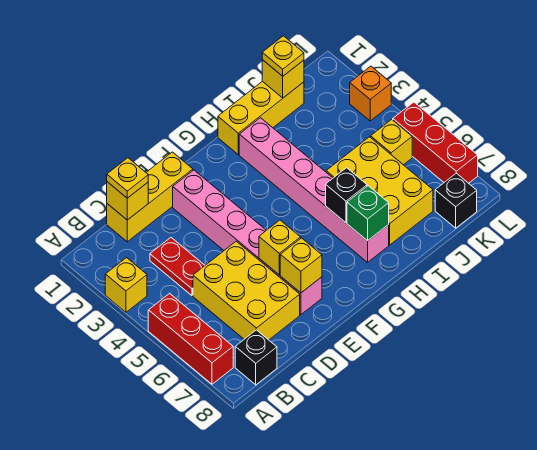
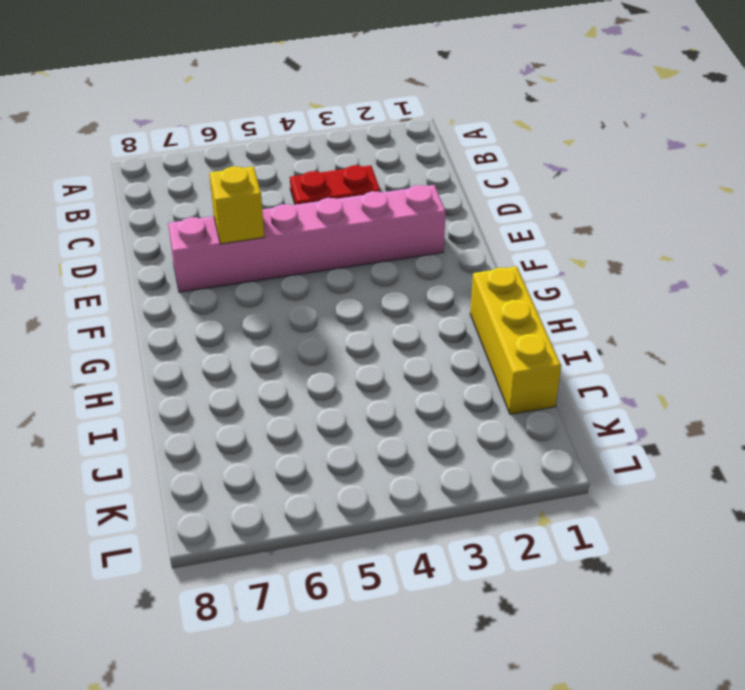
none -> yellow 1x1 brick [105,258,147,312]
none -> red 1x3 brick [148,293,233,384]
none -> black 1x1 brick [235,330,277,385]

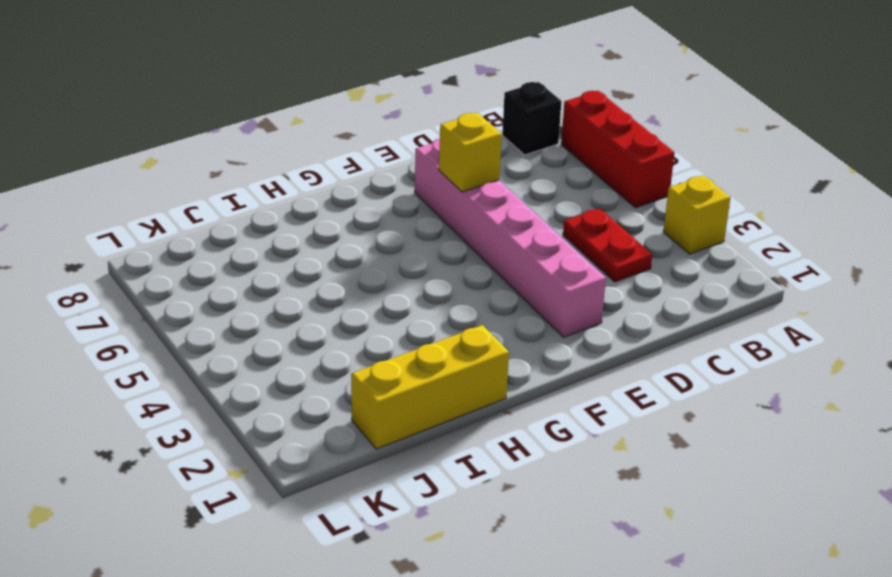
none -> yellow 1x3 brick [107,152,193,242]
none -> yellow 2x3 brick [193,241,300,340]
none -> pink 1x6 brick [239,118,389,262]

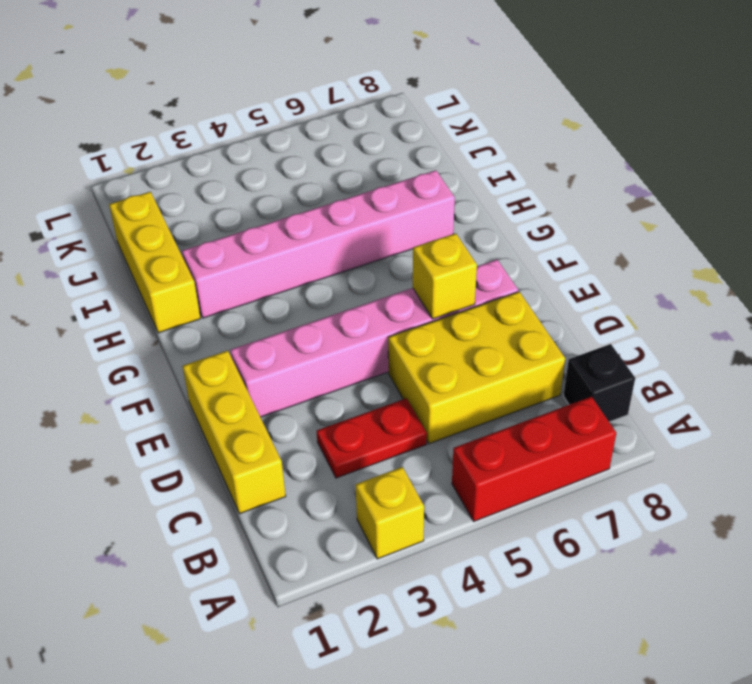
none -> yellow 2x3 brick [326,137,433,245]
none -> yellow 1x1 brick [371,119,412,165]
none -> black 1x1 brick [435,173,477,228]

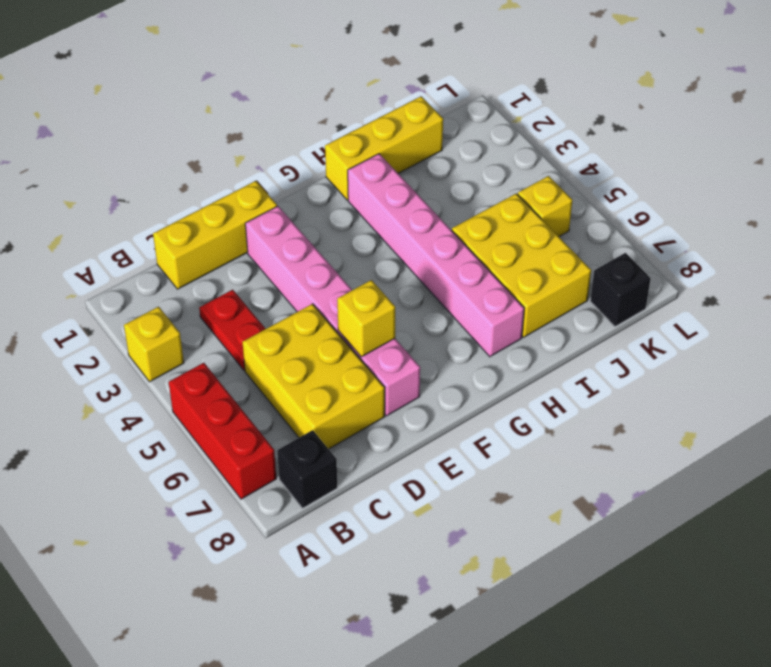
none -> orange 1x1 brick [350,66,391,121]
none -> red 1x3 brick [393,102,478,183]
none -> yellow 1x1 brick [107,182,148,220]

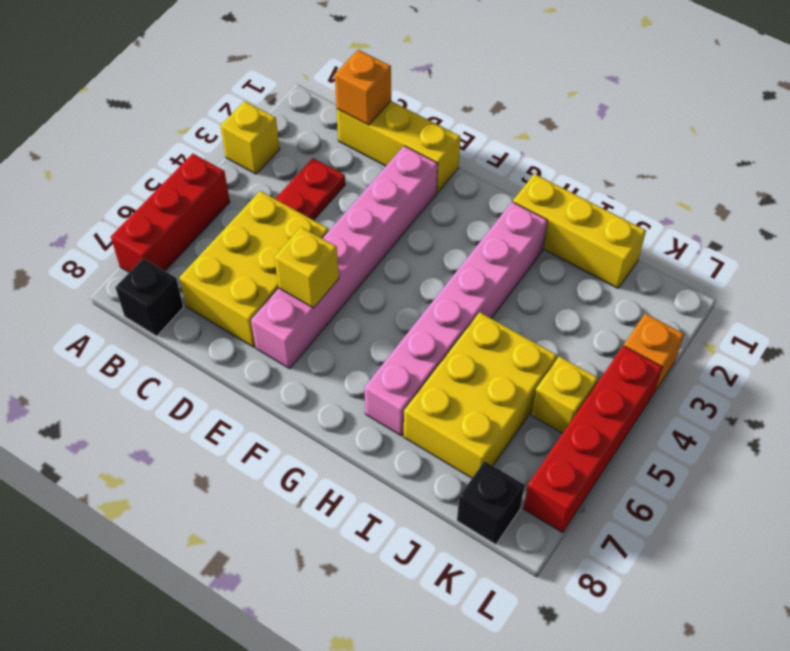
orange 1x1 brick [335,50,391,125] -> yellow 1x1 brick [107,182,148,220]
red 1x4 brick [523,346,662,533] -> red 1x3 brick [393,102,478,183]
none -> yellow 1x1 brick [280,238,322,293]
none -> black 1x1 brick [326,168,367,223]
none -> green 1x1 brick [347,186,389,241]

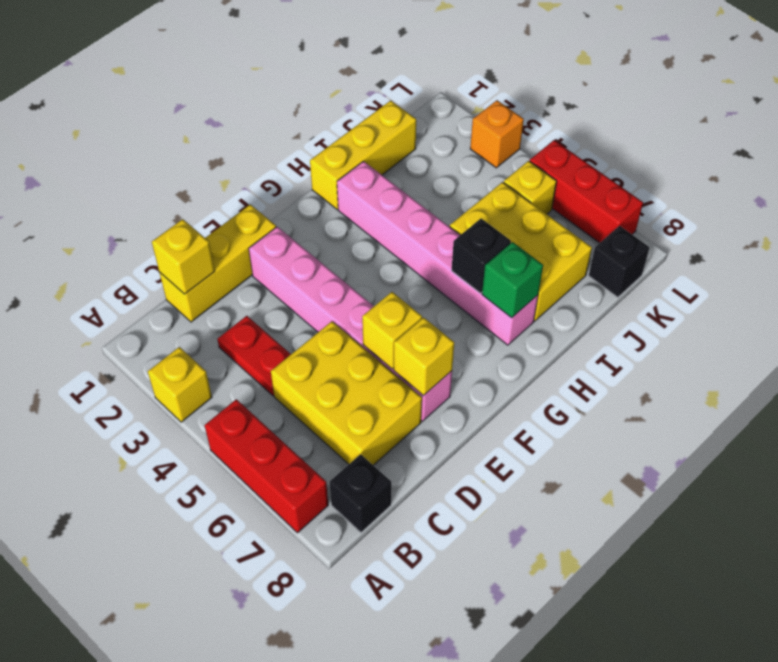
none -> yellow 1x1 brick [262,60,304,98]
none -> yellow 1x1 plate [107,158,148,198]
none -> yellow 1x1 plate [262,36,304,76]

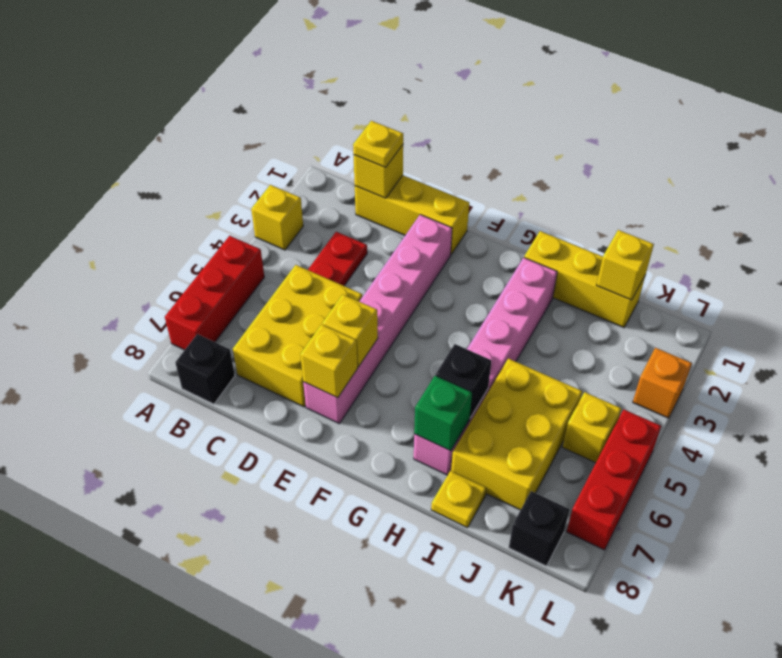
yellow 1x1 plate [431,471,487,528] -> yellow 1x1 plate moved to [262,36,304,76]

